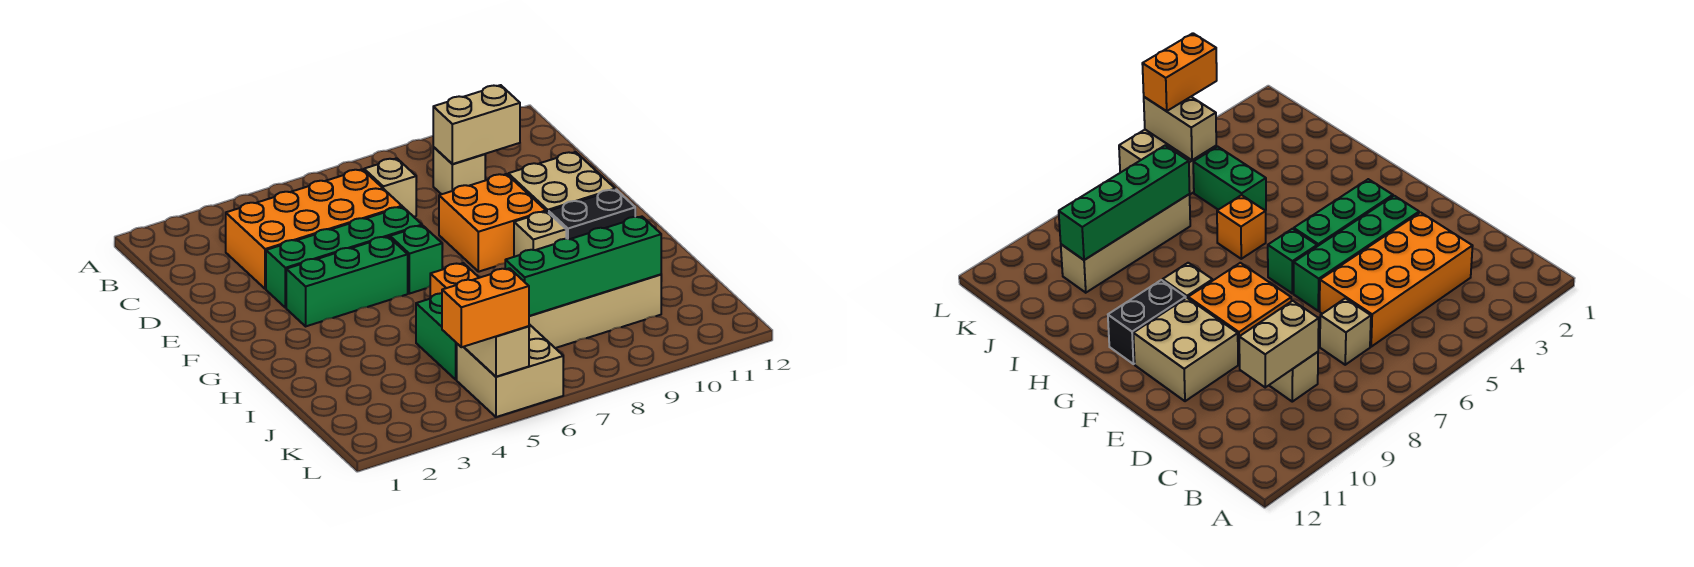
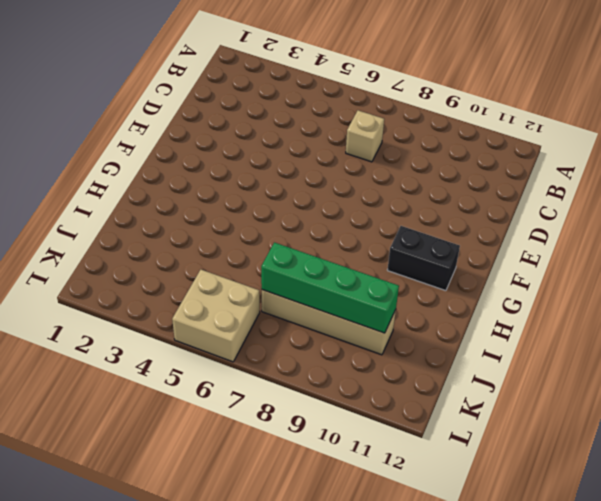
none -> orange 2x4 brick [226,169,402,289]
none -> tan 1x1 brick [433,147,485,194]
none -> green 1x4 brick [266,207,422,308]

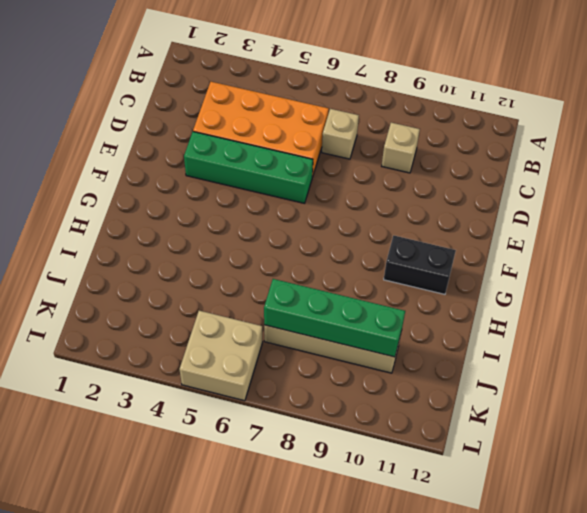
none -> orange 2x2 brick [439,174,546,272]
none -> tan 2x2 brick [508,152,615,213]
none -> green 1x3 brick [286,237,408,326]

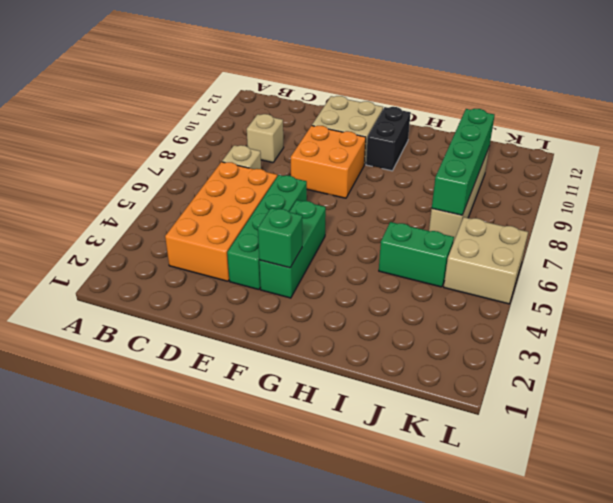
green 1x1 brick [258,208,302,268] -> green 1x1 brick moved to [390,226,442,294]
none -> tan 1x1 brick [514,212,566,257]
none -> orange 1x1 brick [430,263,479,299]
none -> tan 1x2 brick [433,85,520,164]

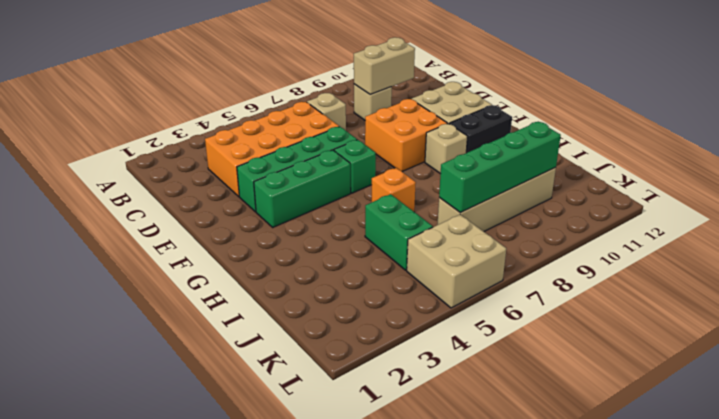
none -> tan 1x2 brick [464,326,529,377]
none -> orange 1x2 brick [442,268,529,347]

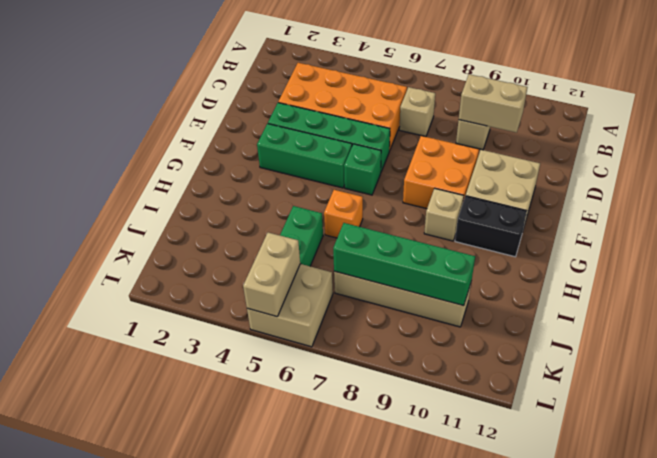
none -> orange 1x2 brick [442,268,529,347]

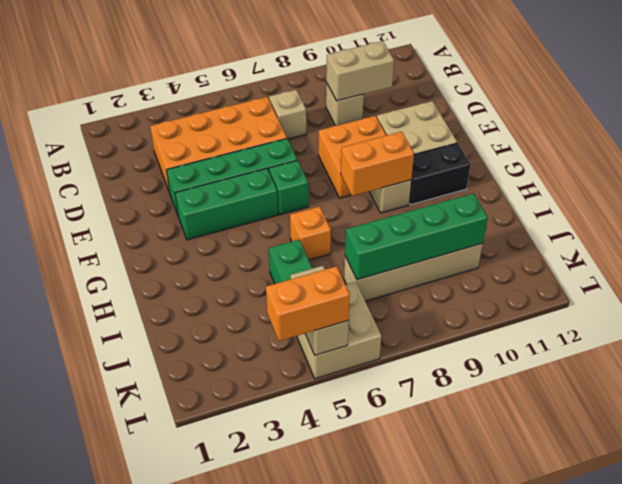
orange 1x2 brick [341,132,414,196] -> none

